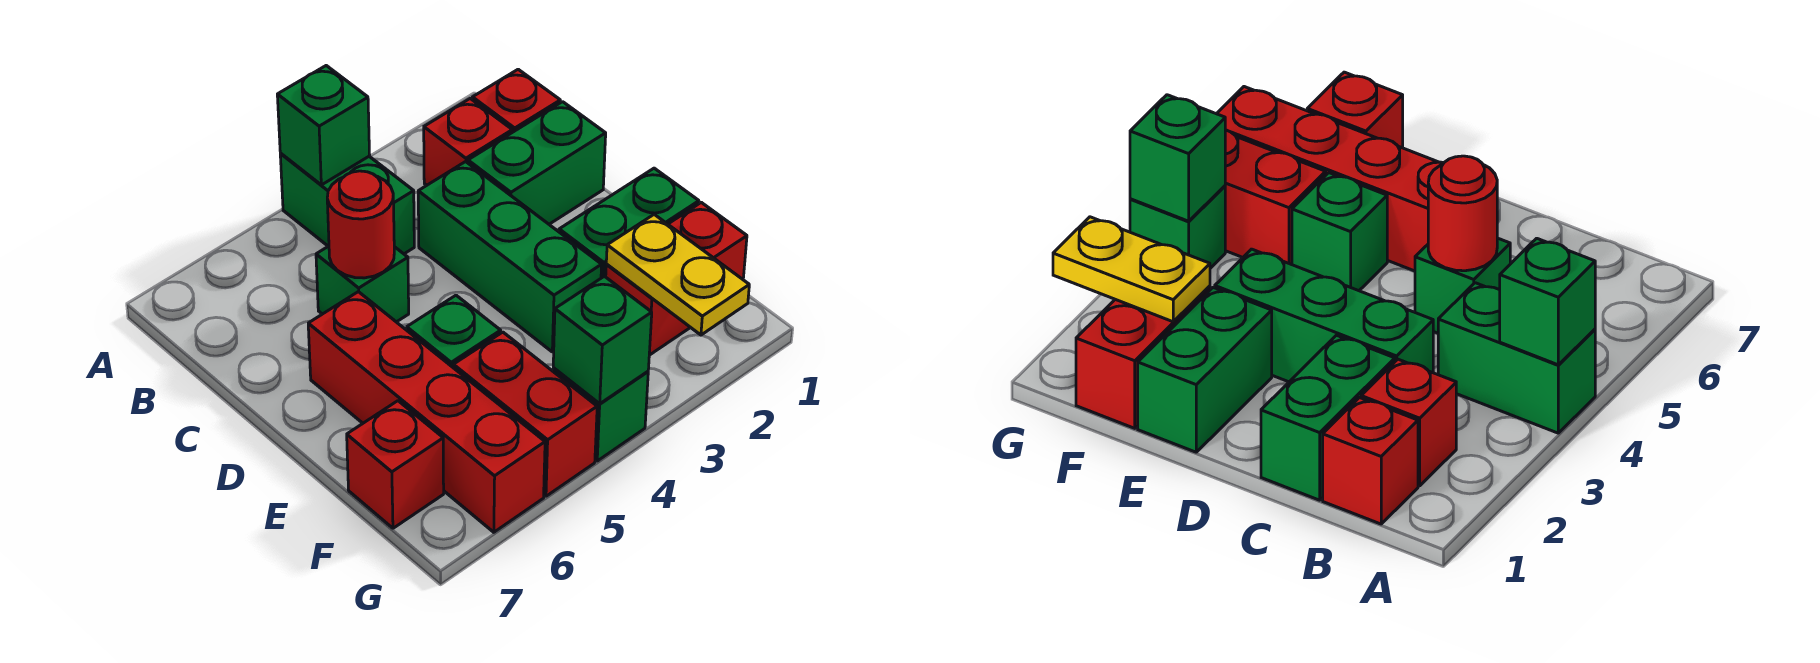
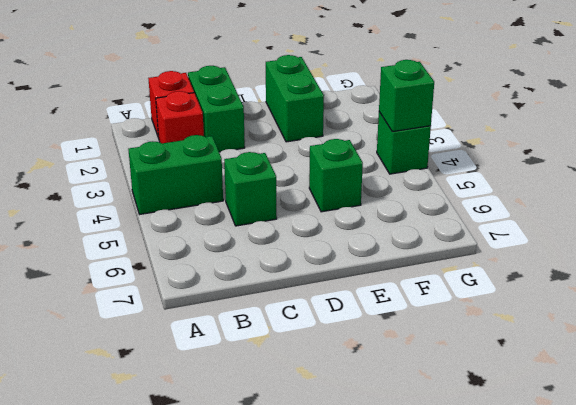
none -> green 1x3 brick [418,162,602,352]
none -> red 1x4 brick [308,292,545,532]
none -> red 1x2 brick [606,202,747,355]

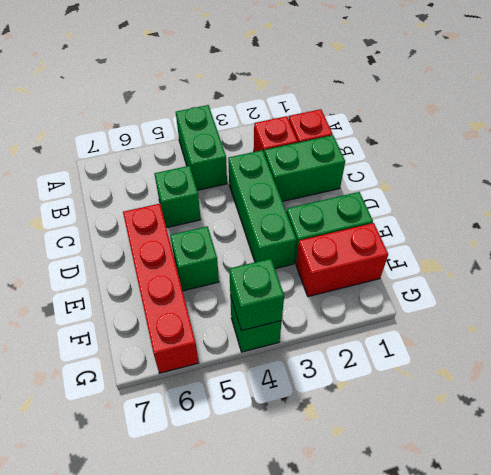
none -> red 1x2 brick [453,332,597,496]
none -> red 1x1 brick [347,401,444,528]
none -> green 1x1 brick [277,66,370,185]

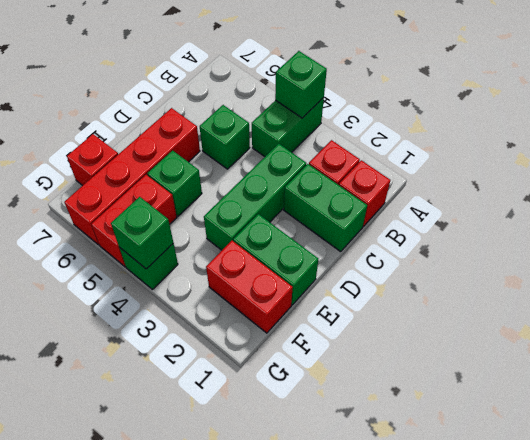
none -> red 1x1 round brick [327,171,394,278]
none -> yellow 1x2 plate [606,214,749,335]

